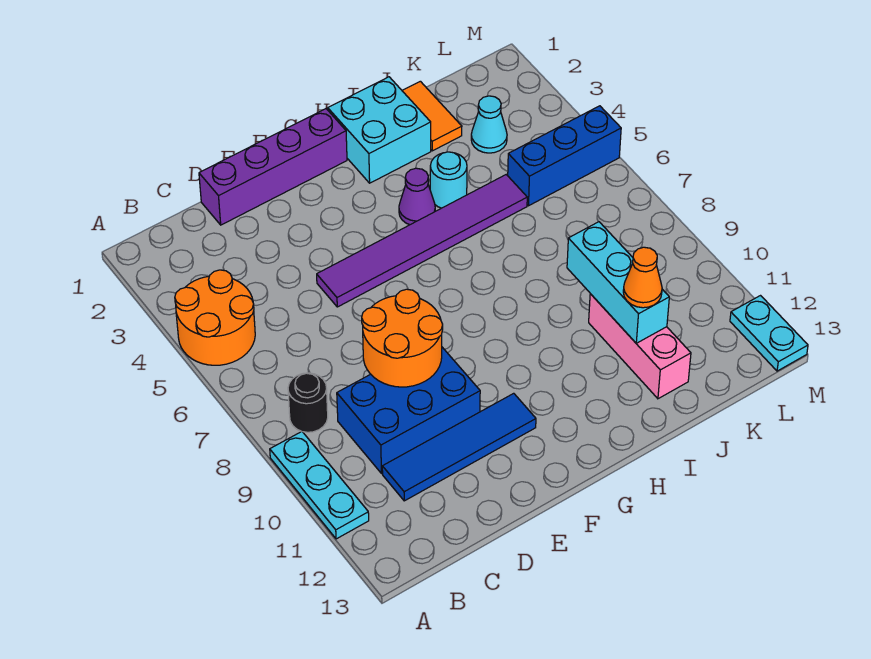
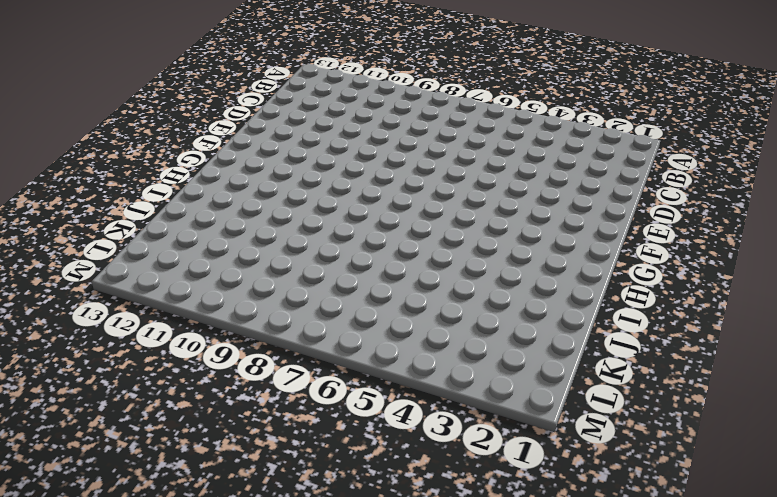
none -> orange 2x2 round brick [175,270,255,365]
none -> cyan 1x3 plate [270,431,369,539]
none -> black 1x1 round brick [288,373,328,432]

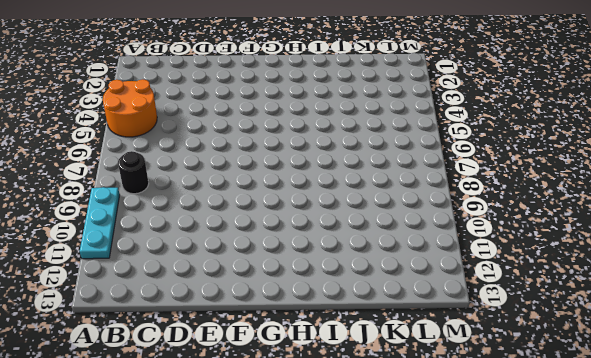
none -> blue 2x3 brick [337,347,480,474]
none -> blue 1x4 tile [382,393,536,501]
none -> purple 1x4 brick [199,109,347,225]

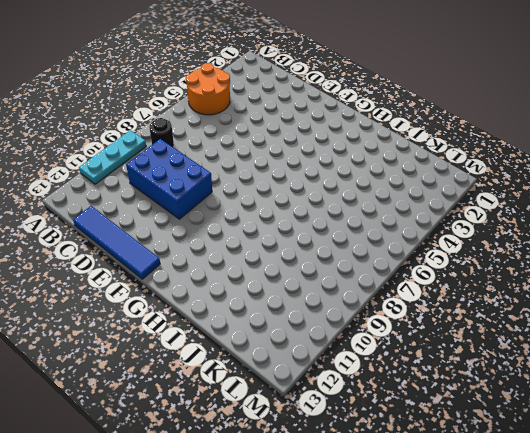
blue 1x4 tile [73,206,160,279] -> blue 1x4 tile moved to [382,393,536,501]
none -> purple 1x4 brick [199,109,347,225]
none -> purple 1x6 tile [317,175,527,307]
none -> cyan 2x2 brick [328,77,431,183]

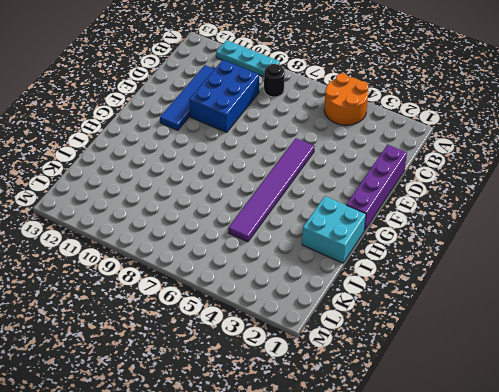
none -> purple 1x1 cone [399,168,435,225]
none -> cyan 1x1 round brick [430,152,467,208]
none -> orange 1x2 tile [402,81,462,151]

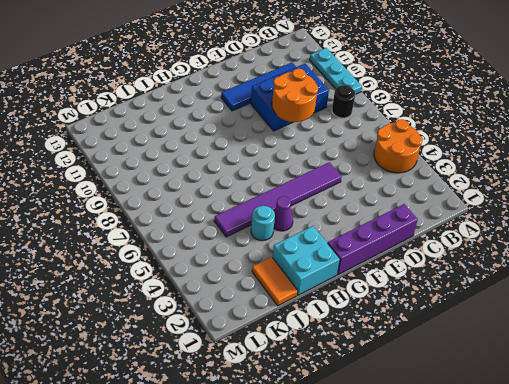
none -> pink 1x3 brick [589,294,691,399]
none -> cyan 1x1 cone [471,96,507,153]
none -> blue 1x3 brick [508,106,621,206]

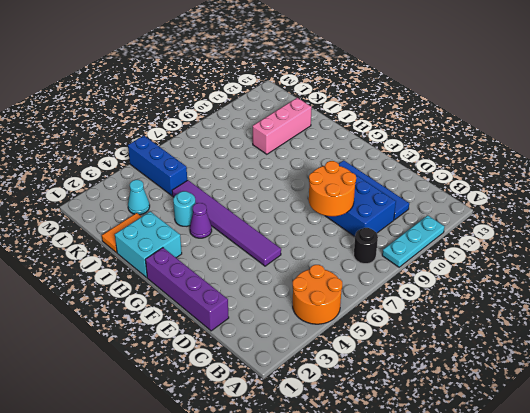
none -> cyan 1x2 plate [730,296,808,371]
none -> cyan 1x3 brick [567,222,669,343]
none -> orange 1x1 cone [623,247,662,308]

